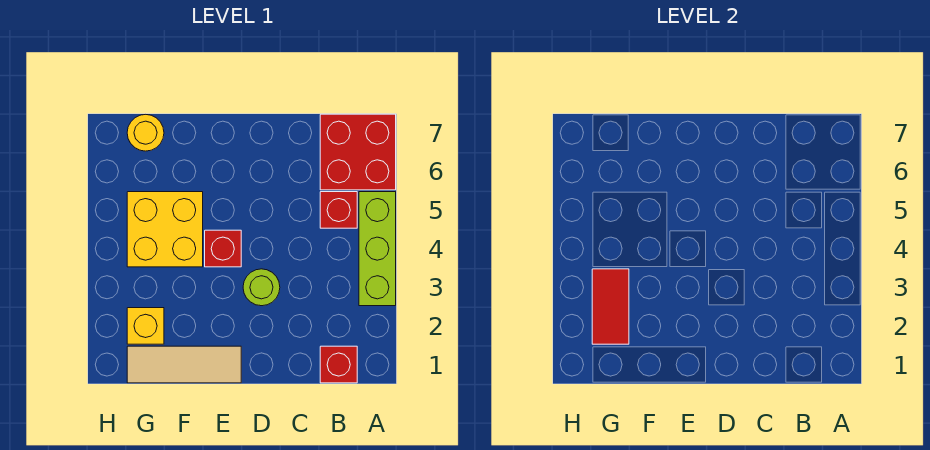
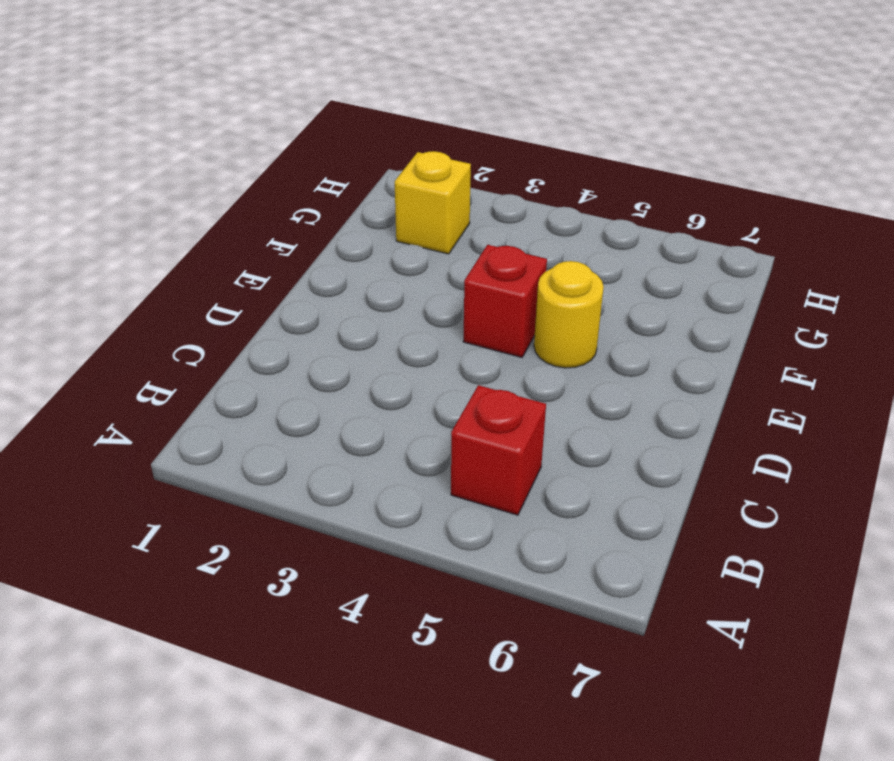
yellow 1x1 round brick [534,261,604,368] -> yellow 1x1 round brick moved to [127,114,164,151]
none -> lime 1x3 brick [359,192,396,306]
none -> red 2x2 brick [320,114,396,190]

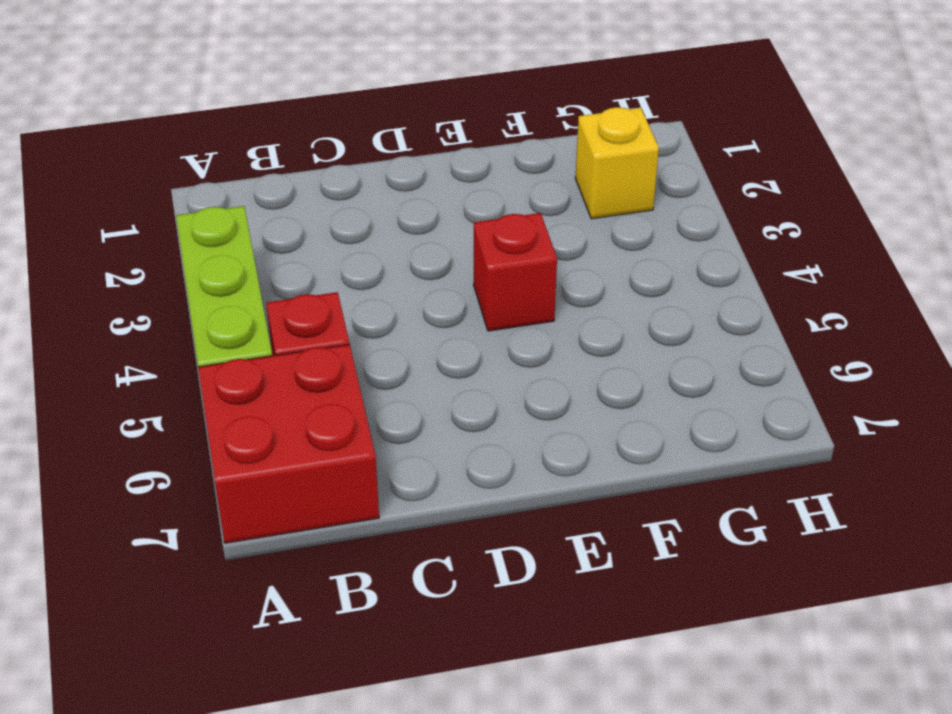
none -> red 1x1 brick [320,346,357,383]
none -> lime 1x1 round brick [243,269,280,306]

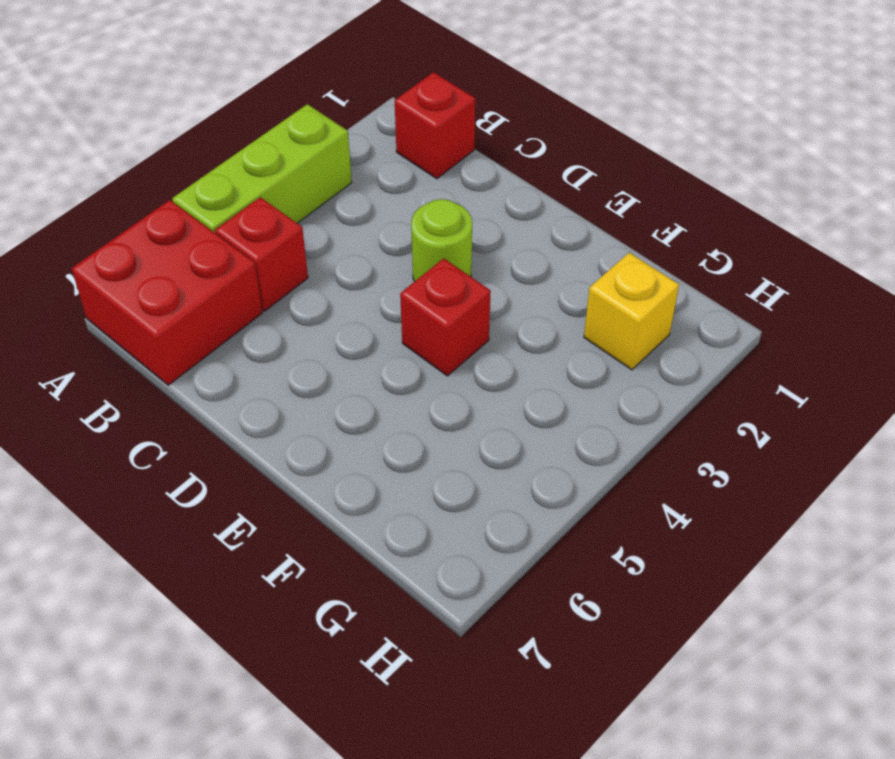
none -> tan 1x3 tile [127,346,241,383]
none -> yellow 2x2 brick [127,192,203,267]

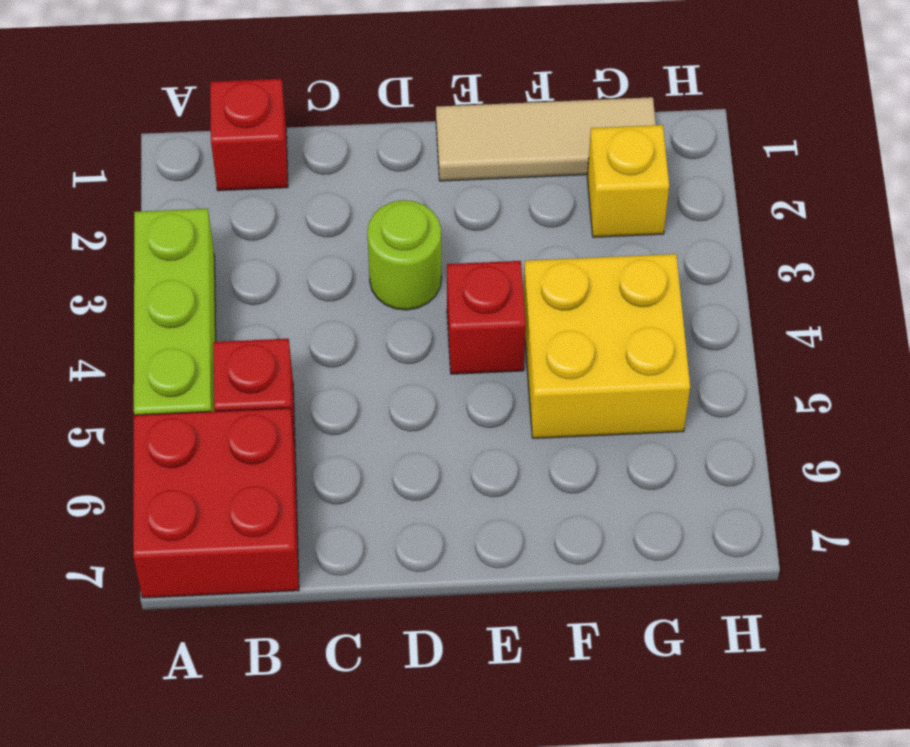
none -> yellow 1x1 round brick [127,114,164,151]
none -> red 1x2 tile [592,269,629,344]

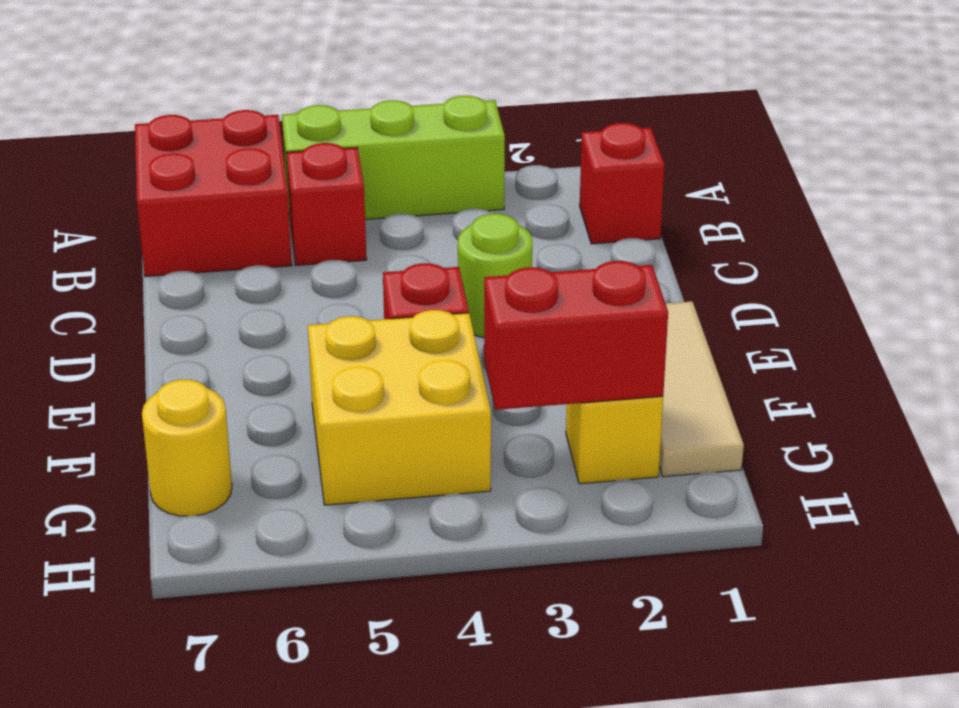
red 1x2 brick [484,261,668,410] -> red 1x2 tile [592,269,629,344]

